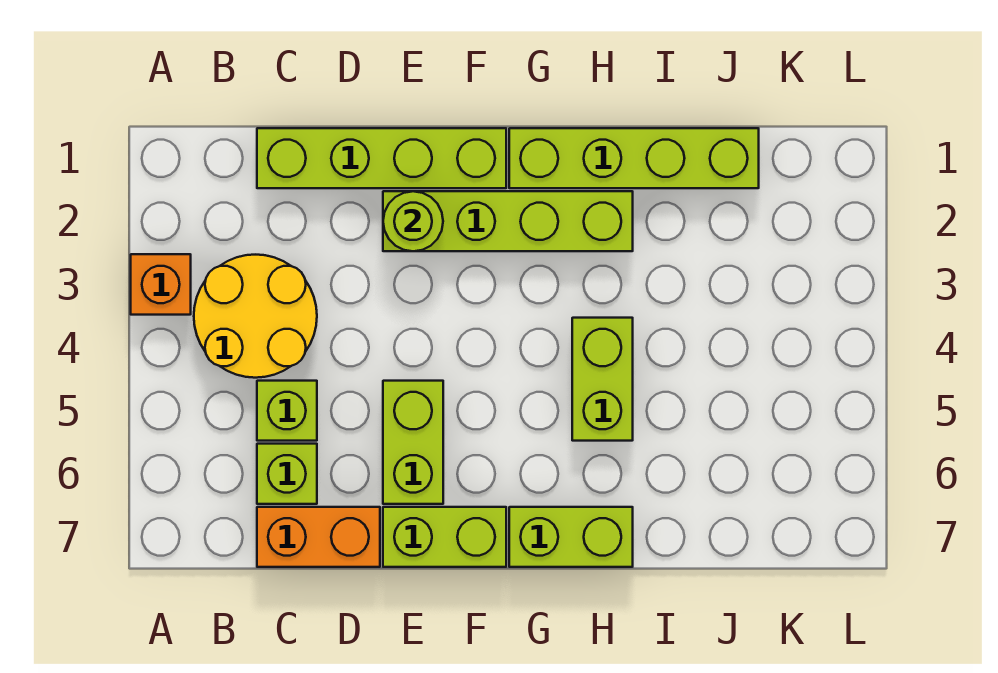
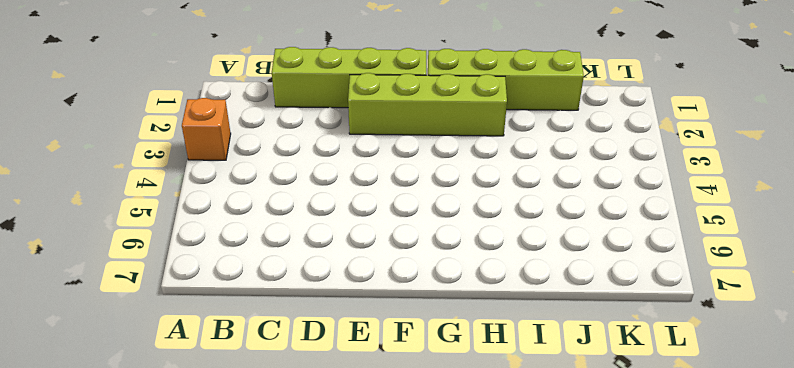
none -> yellow 2x2 round brick [194,255,317,378]
none -> lime 1x1 brick [257,381,317,441]
none -> lime 1x1 brick [257,444,317,504]

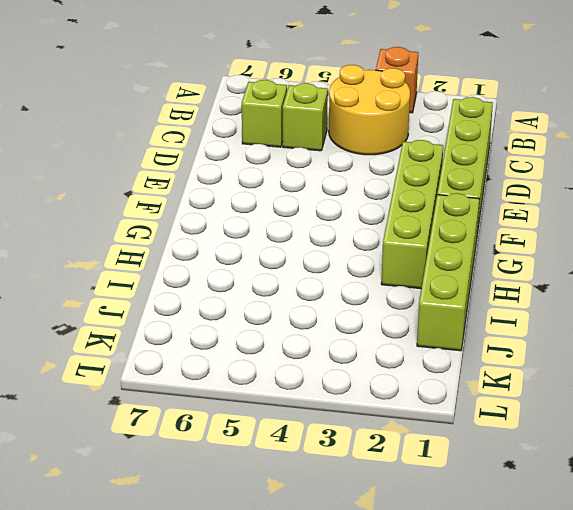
none -> orange 1x2 brick [257,507,380,567]
none -> lime 1x2 brick [383,381,443,504]
none -> lime 1x2 brick [383,507,506,567]

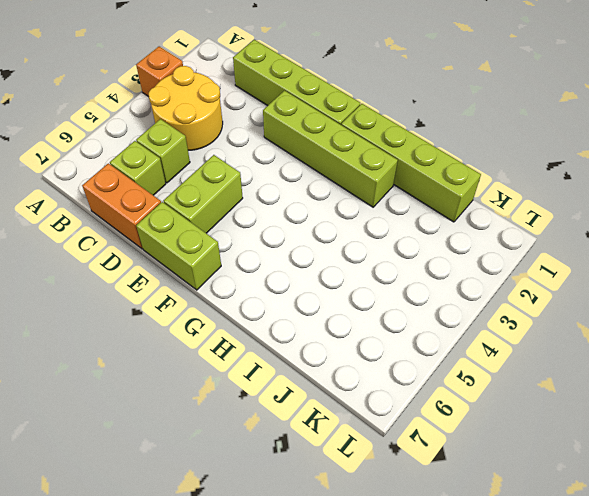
none -> lime 1x2 brick [509,507,633,567]
none -> lime 1x2 brick [572,318,633,441]
none -> lime 1x1 round brick [383,191,443,251]

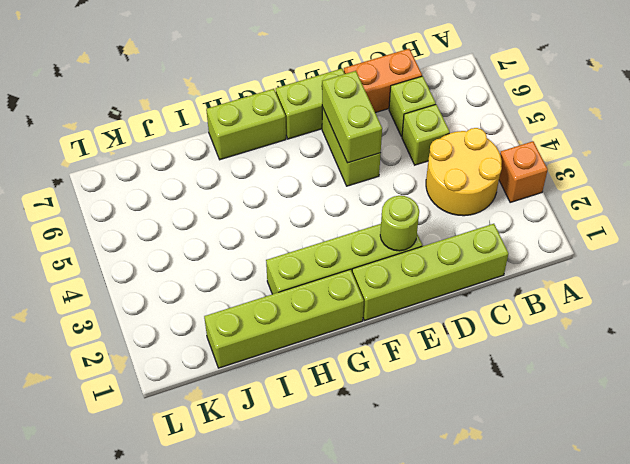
lime 1x2 brick [322,71,382,163] -> lime 1x2 brick moved to [572,318,633,441]

